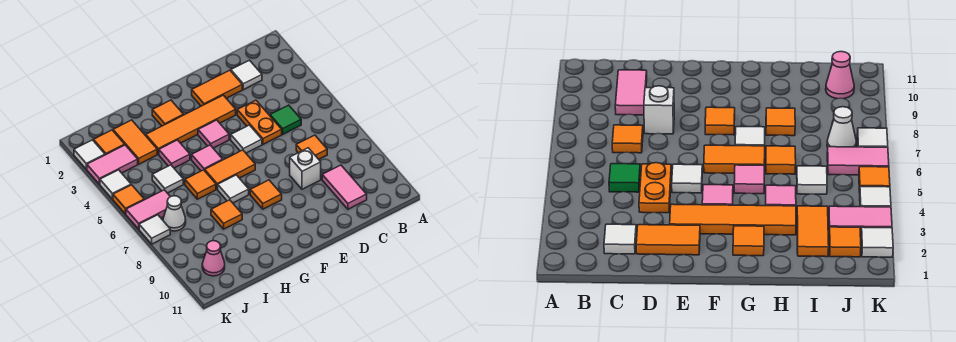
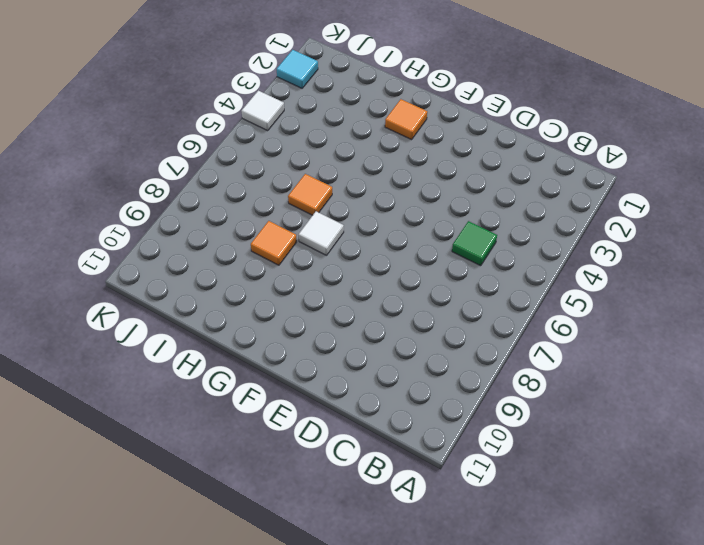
cyan 1x1 tile [277,50,318,88] -> white 1x1 tile [74,140,105,169]
none -> white 1x1 tile [231,60,262,90]
none -> orange 1x1 tile [296,135,327,159]
none -> pink 1x2 tile [322,165,367,209]

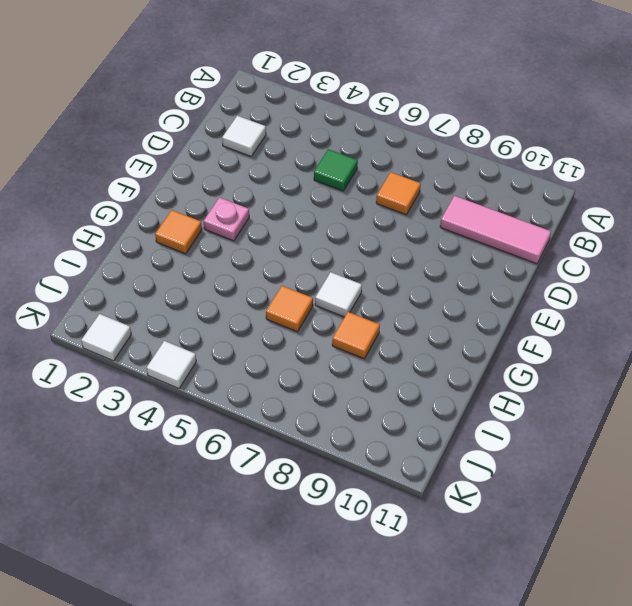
pink 1x3 tile [440,196,551,264] -> pink 1x2 tile [322,165,367,209]
pink 1x1 plate [204,198,249,241] -> orange 1x4 tile [146,95,236,154]
none -> orange 1x2 tile [192,70,242,106]
none -> orange 1x2 plate [237,100,282,144]
none -> white 1x1 brick [290,148,321,189]

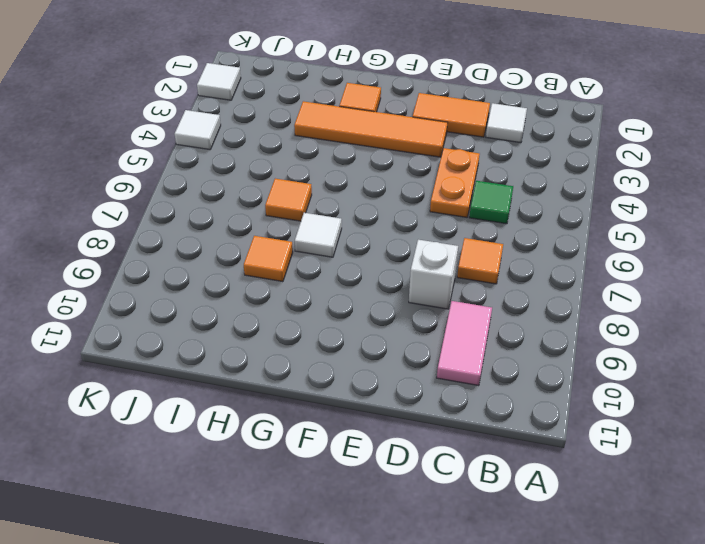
none -> white 1x1 tile [231,125,262,153]
none -> pink 1x1 tile [198,120,229,148]
none -> orange 1x2 tile [205,150,255,189]

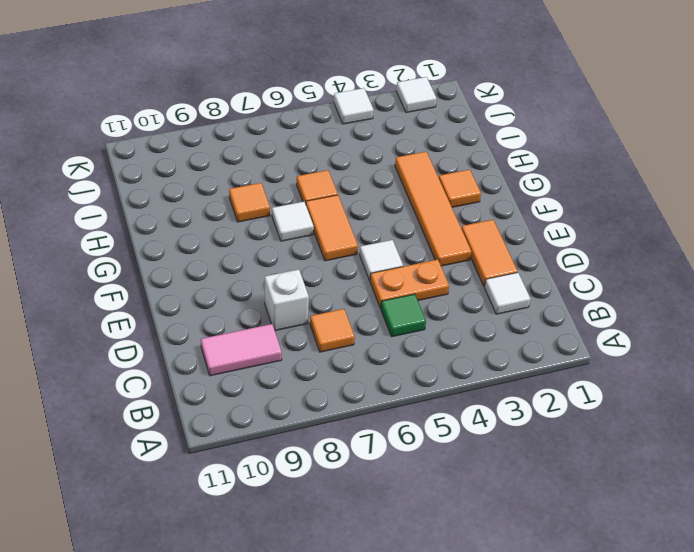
none -> pink 1x1 tile [198,120,229,148]
none -> orange 1x1 tile [250,180,282,209]
none -> pink 1x1 tile [192,145,223,171]

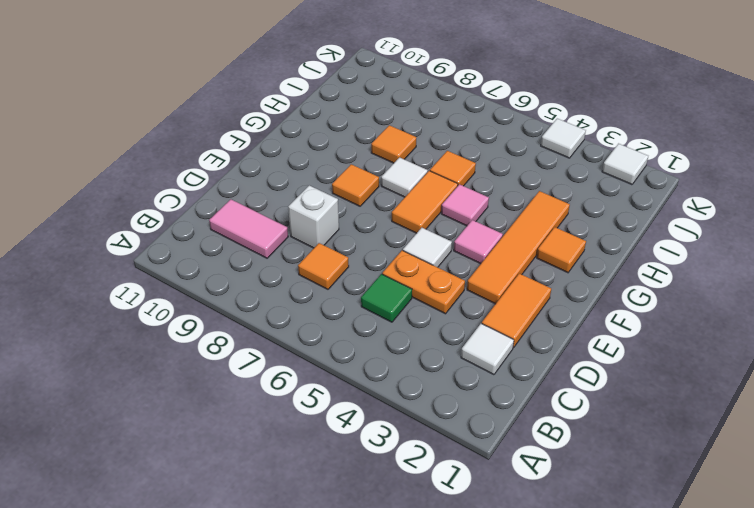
none -> pink 1x1 tile [159,140,190,168]
none -> orange 1x2 tile [113,120,157,164]
none -> white 1x1 tile [152,165,183,193]

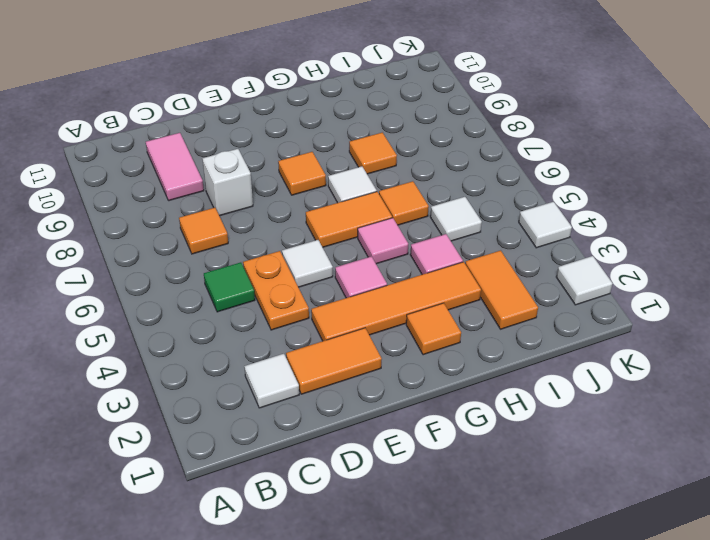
none -> orange 1x1 tile [93,130,125,155]
none -> pink 1x2 tile [87,145,138,184]
none -> pink 1x2 tile [126,190,170,229]

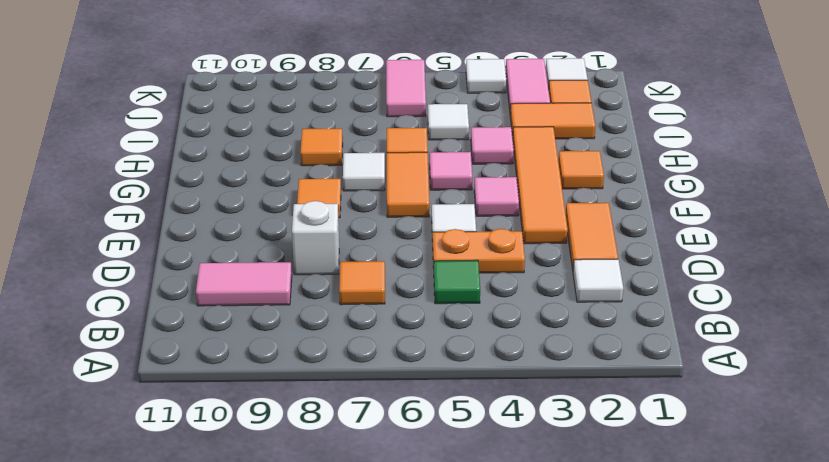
none -> white 1x1 cone [163,196,186,231]
none -> pink 1x1 cone [202,241,225,276]
none -> orange 1x1 tile [113,185,144,214]

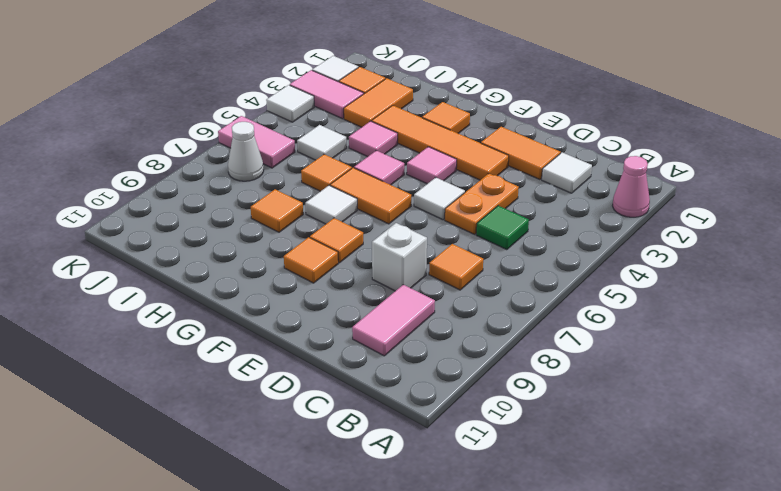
pink 1x1 cone [613,156,650,217] -> pink 1x1 cone moved to [202,241,225,276]
orange 1x1 tile [284,237,338,283] -> orange 1x1 tile moved to [113,185,144,214]
none -> white 1x1 tile [139,215,170,244]

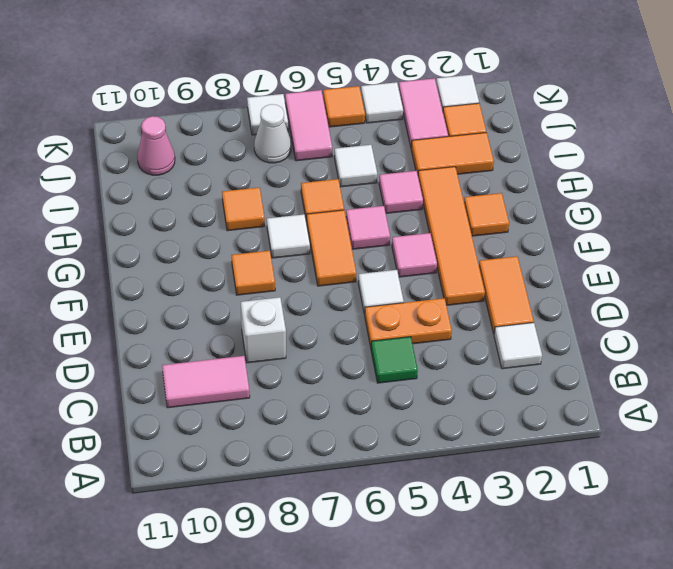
none -> orange 1x1 tile [296,135,327,159]

